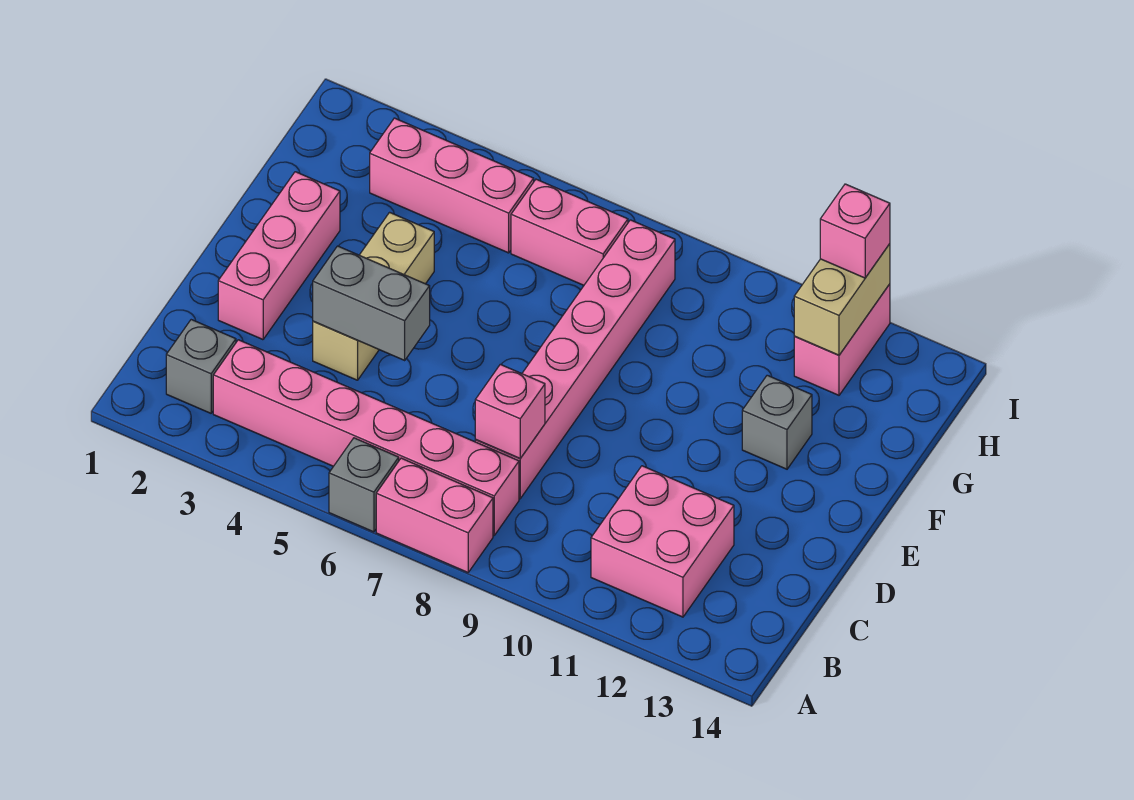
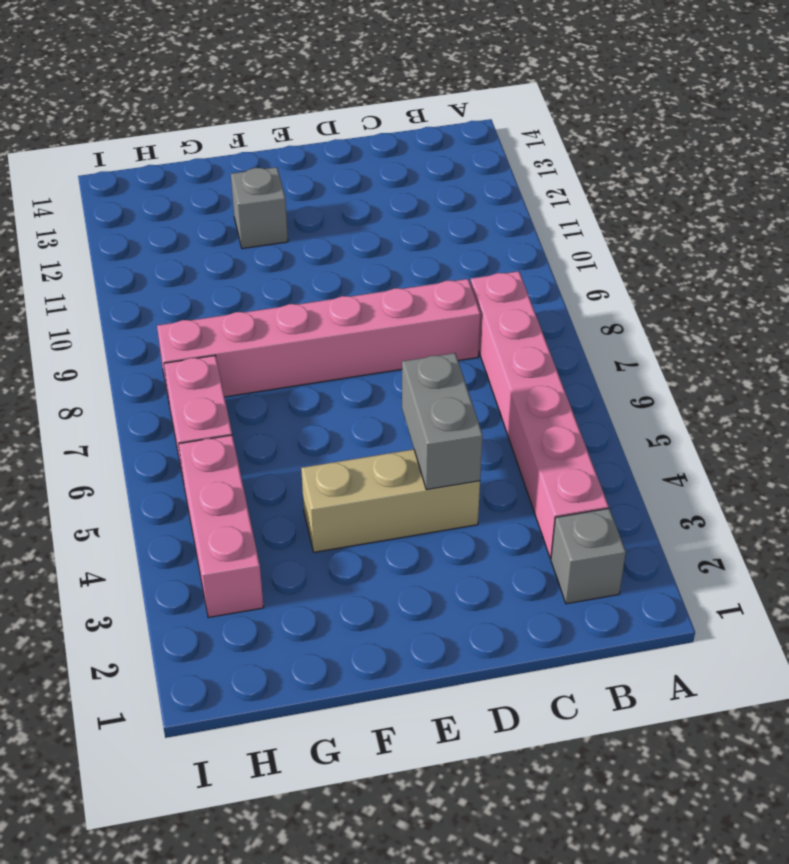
none -> grey 1x1 brick [329,438,399,532]
none -> pink 1x2 brick [376,458,493,572]
none -> pink 2x2 brick [591,466,734,617]

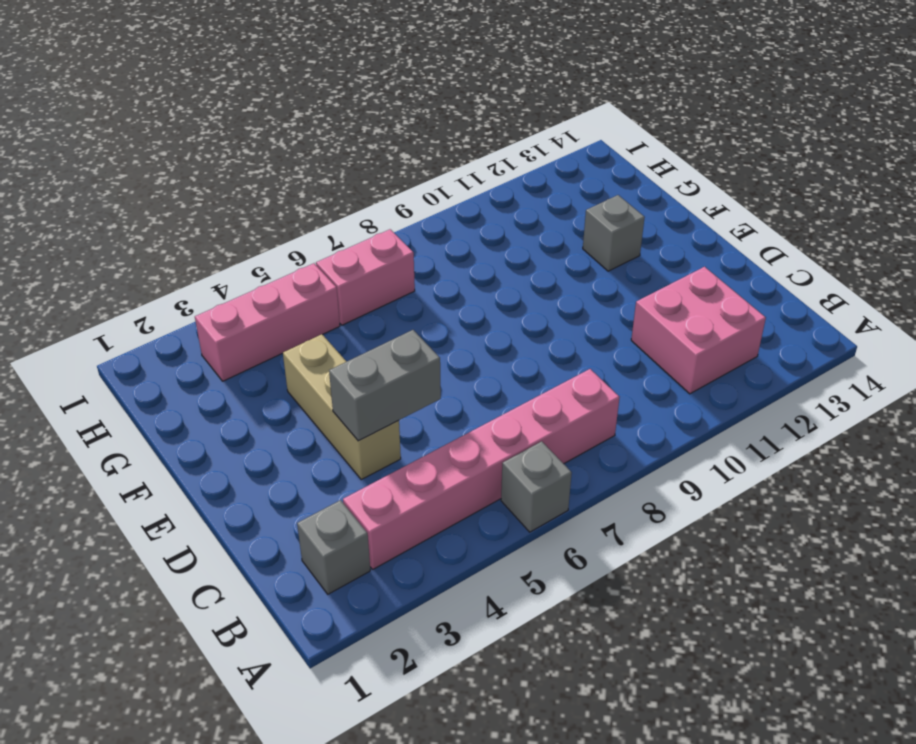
none -> pink 1x2 brick [376,458,493,572]
none -> pink 1x6 brick [475,220,675,499]
none -> pink 1x3 brick [218,172,340,340]

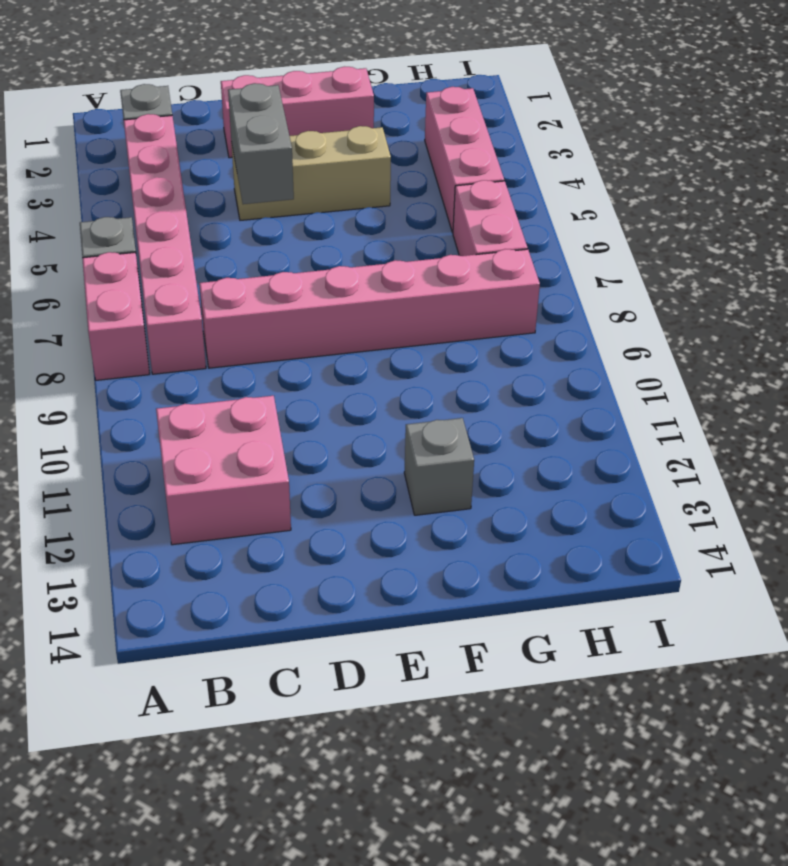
none -> pink 1x2 brick [794,284,890,395]
none -> pink 1x1 brick [475,364,545,458]
none -> tan 1x2 brick [794,244,890,355]

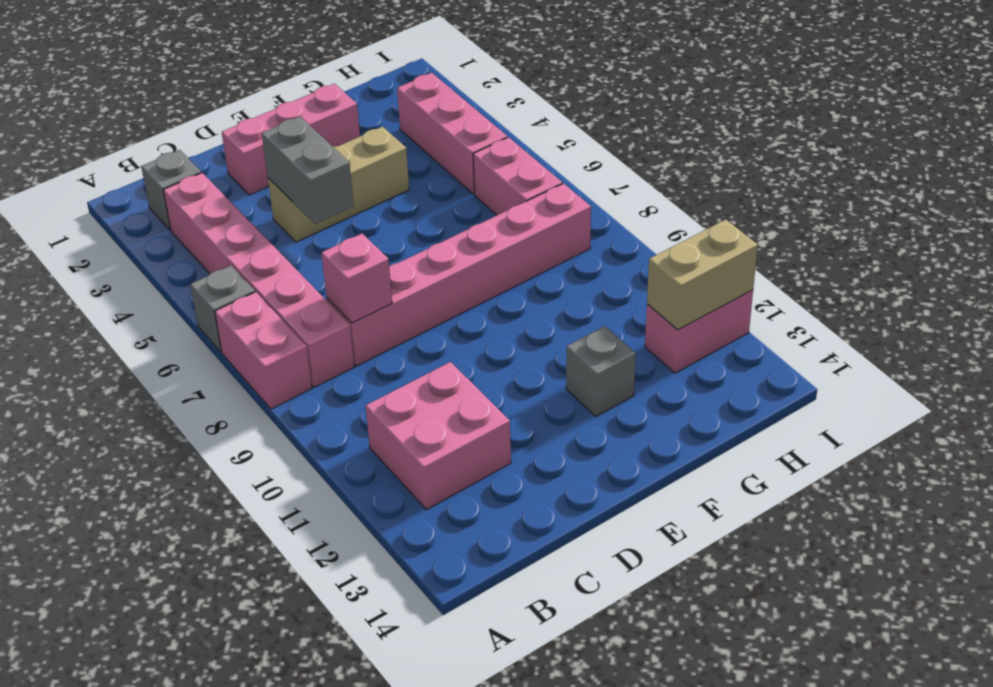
none -> pink 1x1 brick [820,184,890,278]

